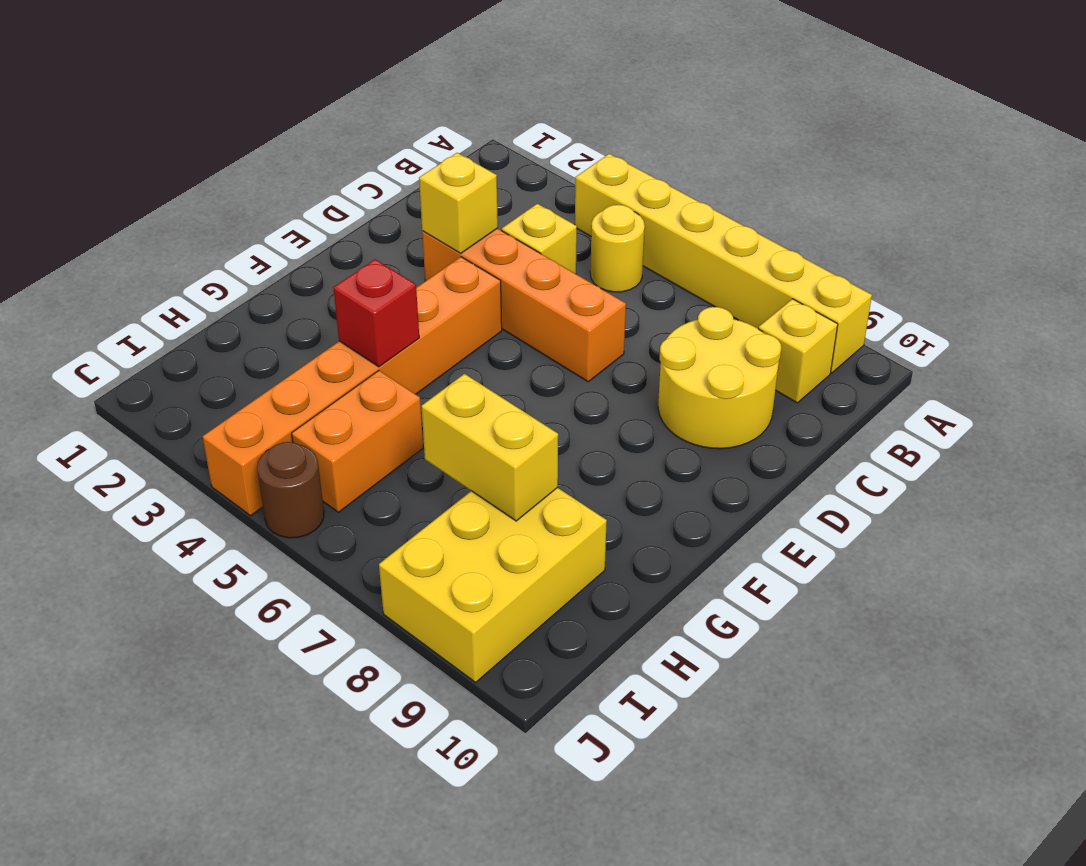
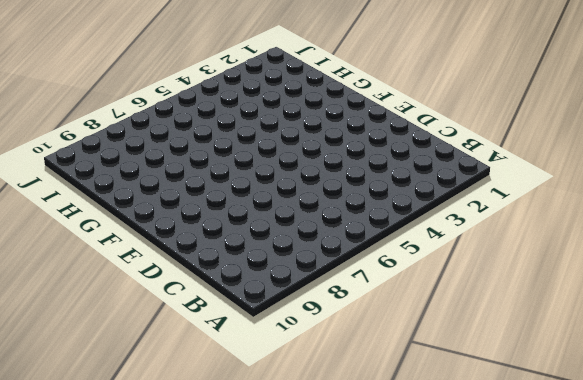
none -> yellow 1x6 brick [575,154,872,373]
none -> yellow 1x1 round brick [590,205,645,292]
none -> yellow 1x1 brick [758,299,838,403]

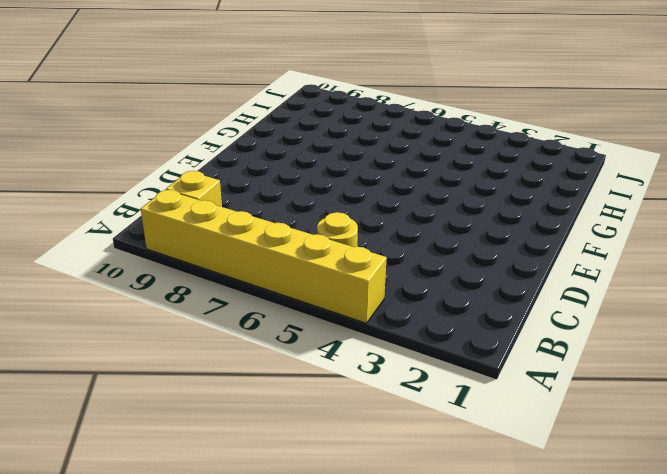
none -> yellow 1x1 brick [502,204,577,274]
none -> yellow 2x2 round brick [658,307,781,449]
none -> orange 1x4 brick [422,228,626,382]

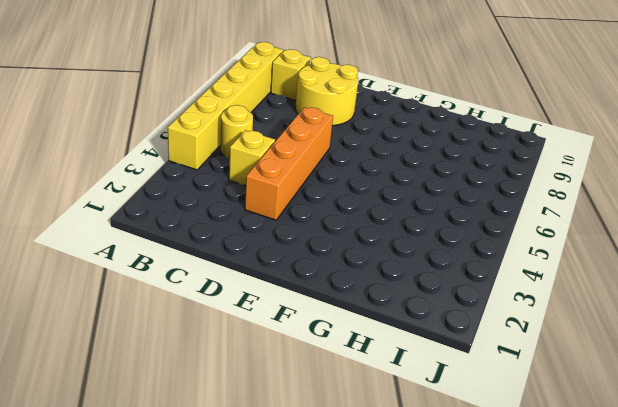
none -> orange 1x6 brick [203,257,502,516]
none -> orange 1x2 brick [292,371,423,512]
none -> yellow 2x3 brick [379,488,607,682]

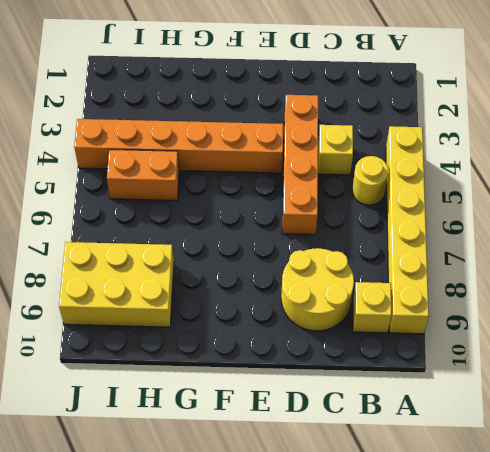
none -> brown 1x1 round brick [257,442,324,538]
none -> yellow 1x1 brick [419,153,498,253]
none -> red 1x1 brick [333,259,419,367]

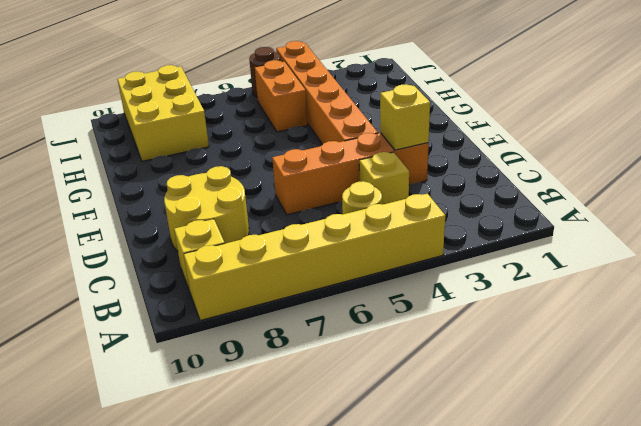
none -> red 1x1 brick [333,259,419,367]
none -> yellow 1x2 brick [422,374,558,521]

